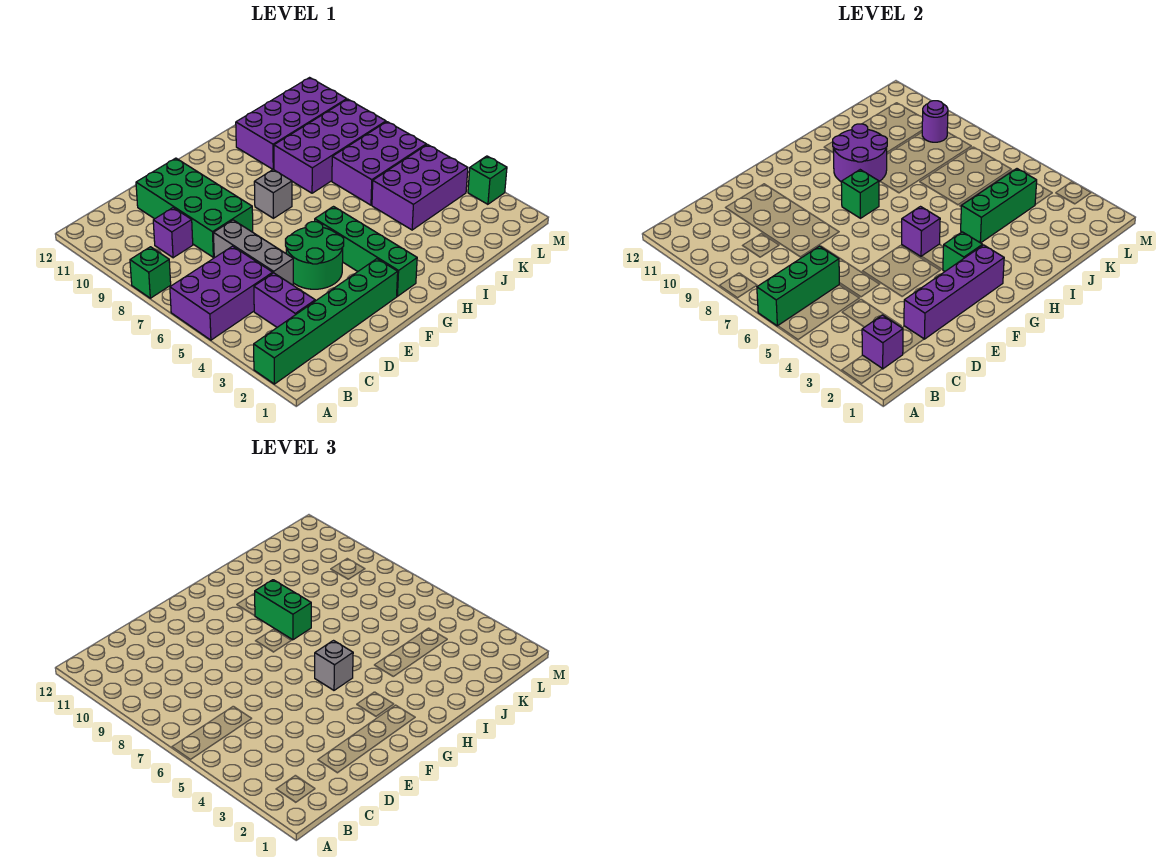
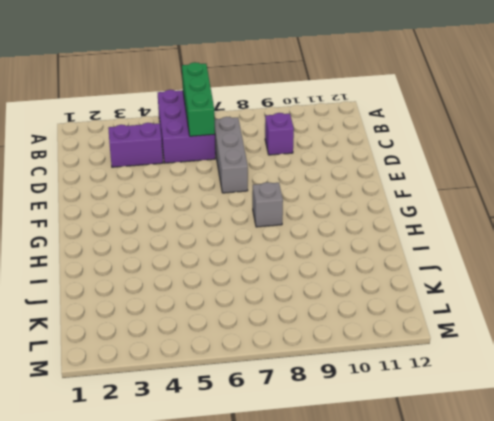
grey 1x3 brick [215,117,248,193] -> grey 1x3 brick turned to [213,220,293,285]
none -> green 1x6 brick [254,259,398,384]
none -> green 1x1 brick [130,247,171,298]
none -> green 2x4 brick [136,158,253,257]

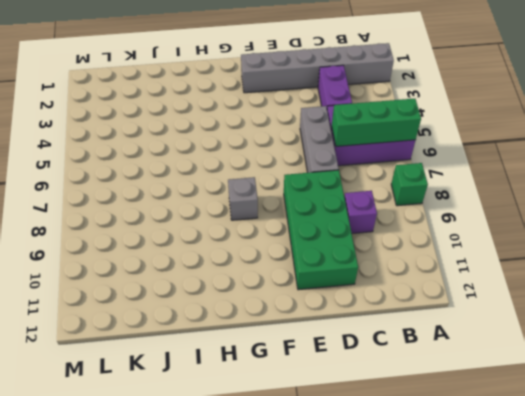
grey 1x6 brick [241,43,394,93] -> green 1x6 brick [254,259,398,384]
none -> green 2x2 round brick [285,222,344,289]
none -> green 1x4 brick [315,207,417,296]
none -> purple 2x4 brick [274,99,386,193]

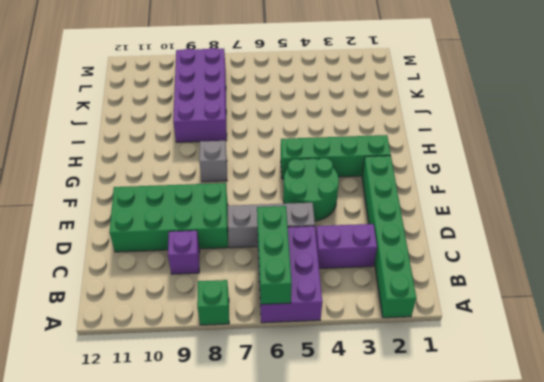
none -> purple 2x4 brick [236,78,347,169]
none -> purple 2x3 brick [372,145,468,230]
none -> purple 2x3 brick [332,122,426,205]

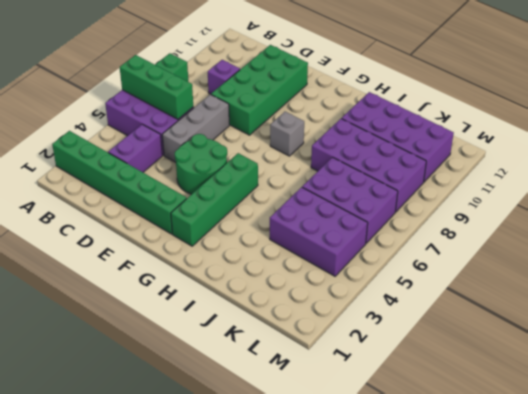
none -> green 1x1 brick [468,156,507,204]
none -> purple 1x1 brick [862,315,903,369]
none -> purple 1x4 brick [904,245,1004,339]

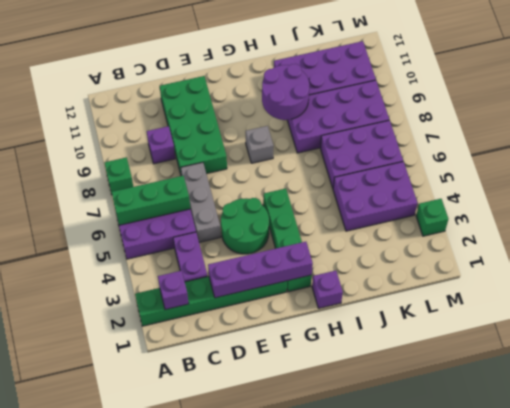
purple 1x1 brick [312,271,343,308] -> purple 1x1 brick moved to [902,207,940,256]
none -> green 1x1 brick [943,232,983,271]
none -> green 1x1 brick [841,170,879,218]
none -> green 1x3 brick [961,169,1037,243]

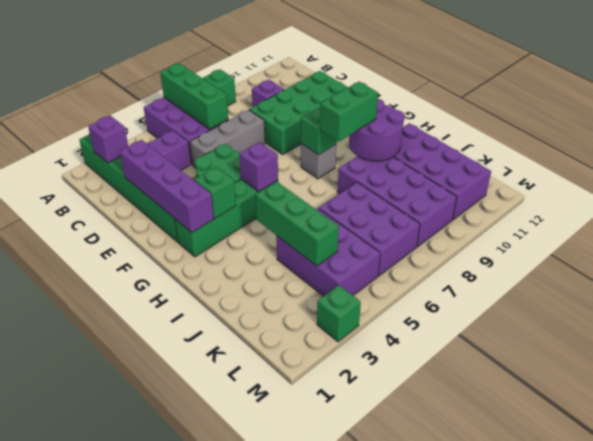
none -> purple 1x1 round brick [922,101,948,142]
none -> grey 1x1 brick [315,641,353,690]

